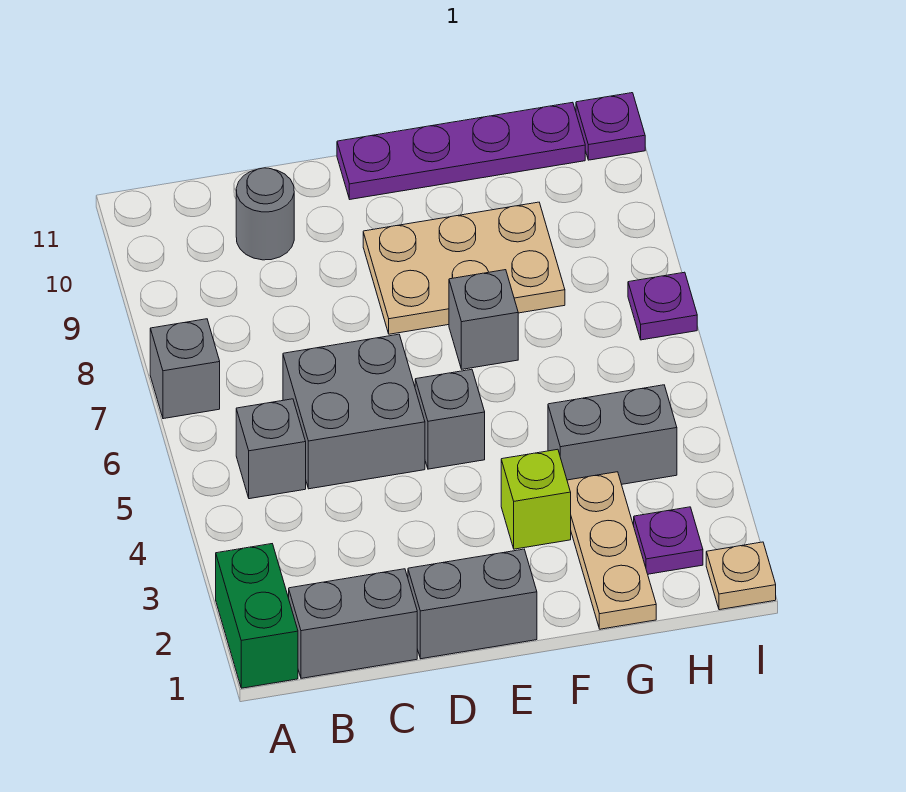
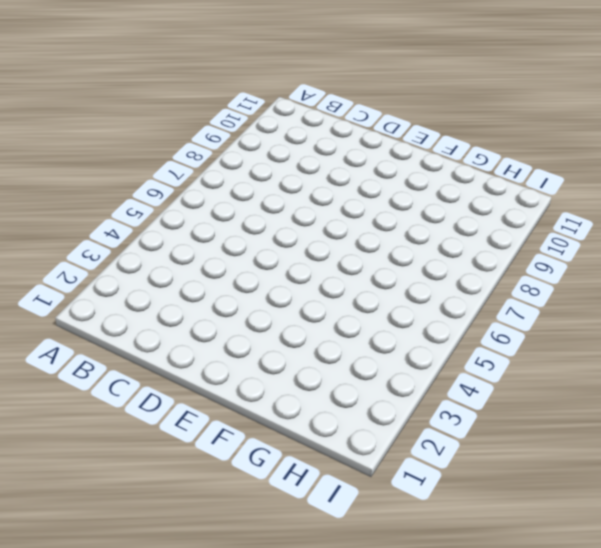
none -> green 1x2 brick [216,544,298,688]
none -> grey 1x1 brick [150,319,220,419]
none -> grey 1x2 brick [289,569,417,678]

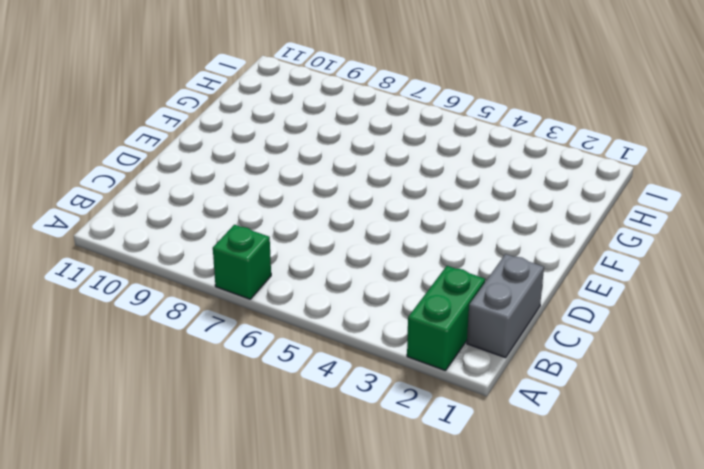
green 1x2 brick [407,266,485,371] -> green 1x2 brick turned to [216,544,298,688]
green 1x1 brick [213,225,271,299] -> grey 1x1 brick [150,319,220,419]
none -> grey 1x1 brick [236,399,306,499]
none -> grey 2x2 brick [283,334,425,489]
none -> grey 1x1 round brick [236,168,294,260]

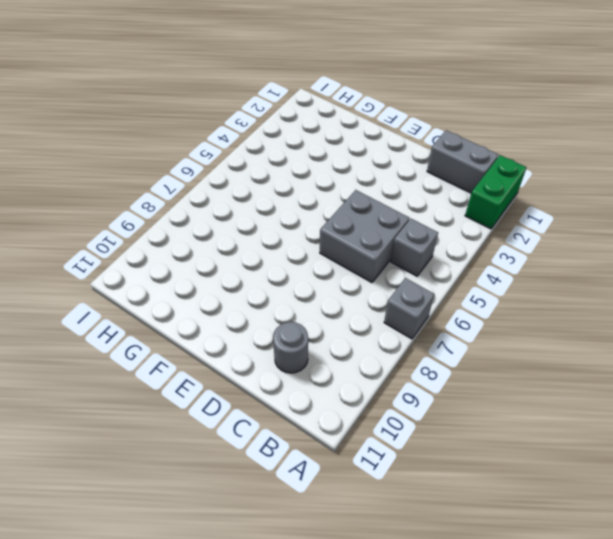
none -> grey 1x2 brick [408,549,537,659]
none -> grey 1x1 brick [415,369,485,469]
none -> tan 2x3 plate [363,202,565,334]

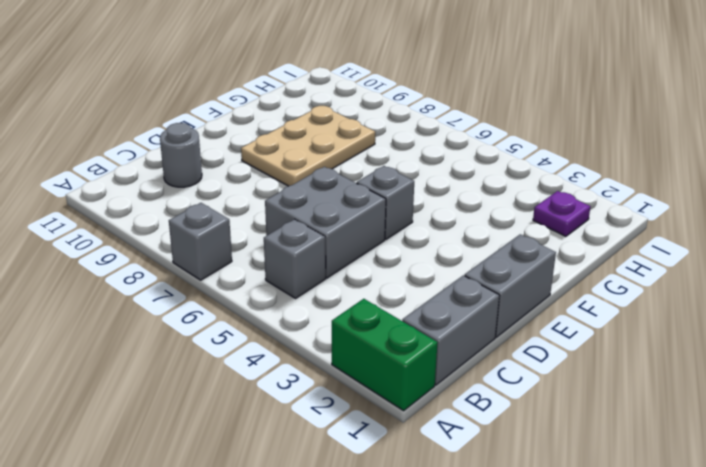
none -> purple 1x4 plate [337,102,585,199]
none -> lime 1x1 brick [501,449,571,549]
none -> grey 1x1 brick [449,270,518,369]

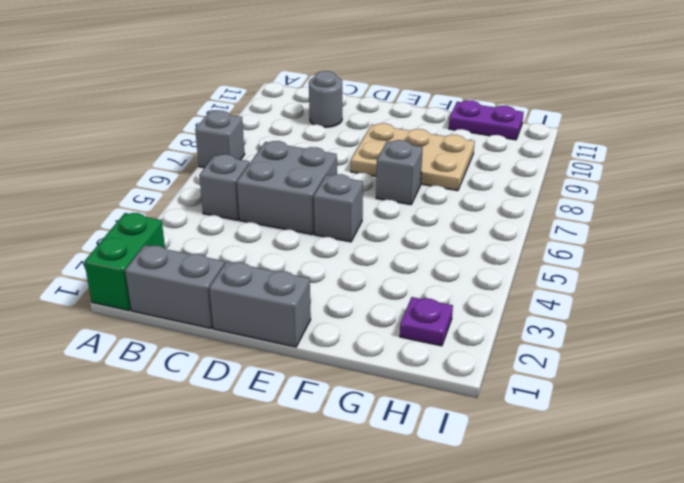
purple 1x2 plate [449,100,524,140] -> purple 1x4 plate [337,102,585,199]
none -> lime 1x1 brick [501,449,571,549]
none -> tan 1x3 plate [567,472,656,629]
none -> grey 1x2 brick [548,385,677,484]

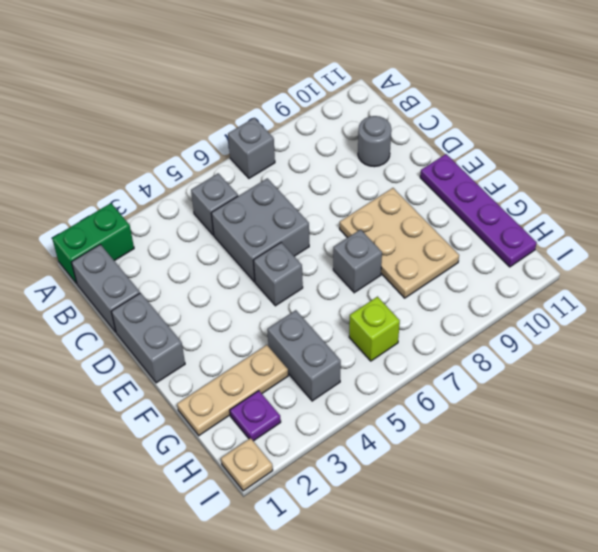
lime 1x1 brick [349,297,400,361] -> lime 1x1 brick moved to [501,449,571,549]
none -> purple 1x1 plate [628,272,697,340]
none -> purple 1x1 plate [576,93,645,160]

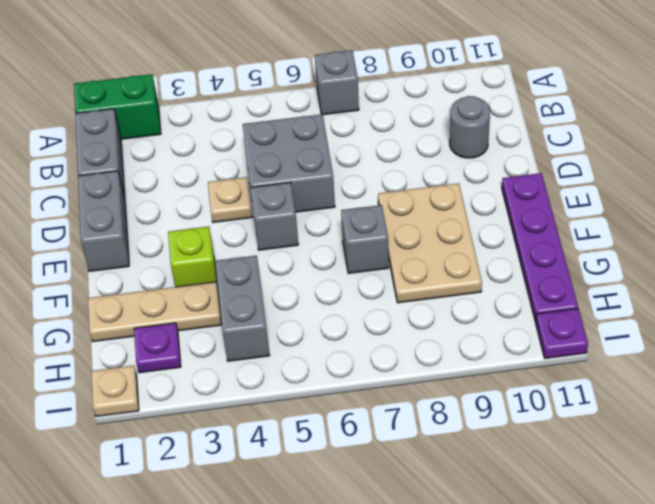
tan 1x1 plate [208,177,252,222] -> none
none -> grey 1x1 brick [236,399,306,499]
none -> purple 1x1 plate [628,272,697,340]

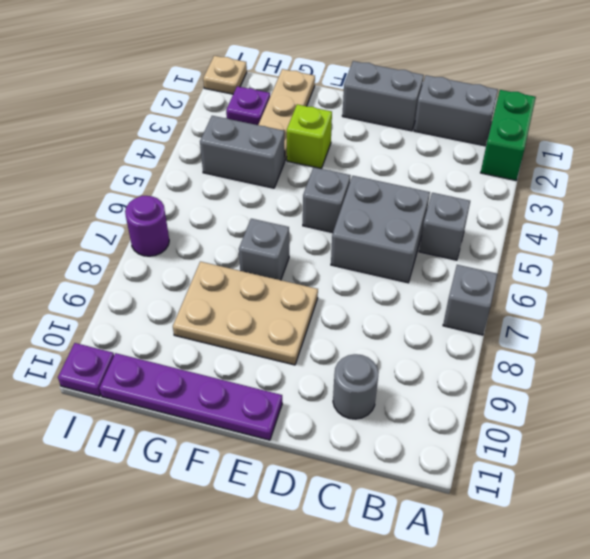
purple 1x1 round brick [125,196,169,256] -> purple 1x1 plate [628,272,697,340]

